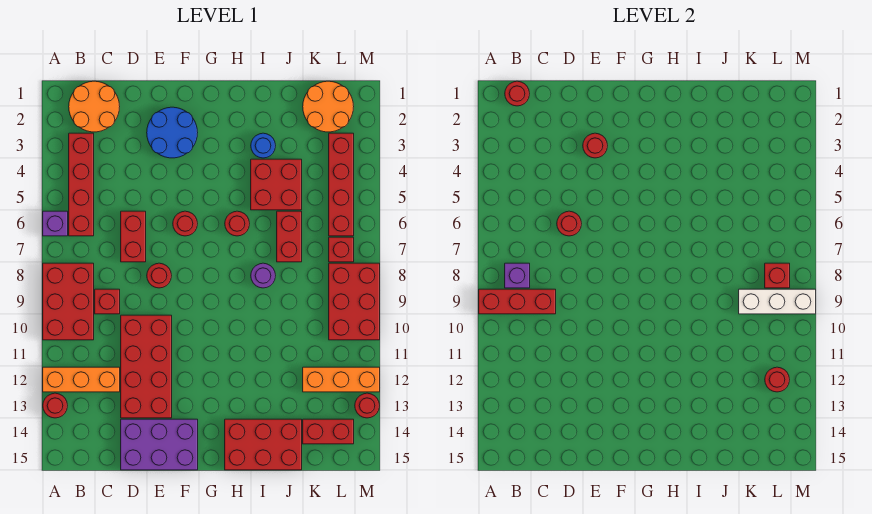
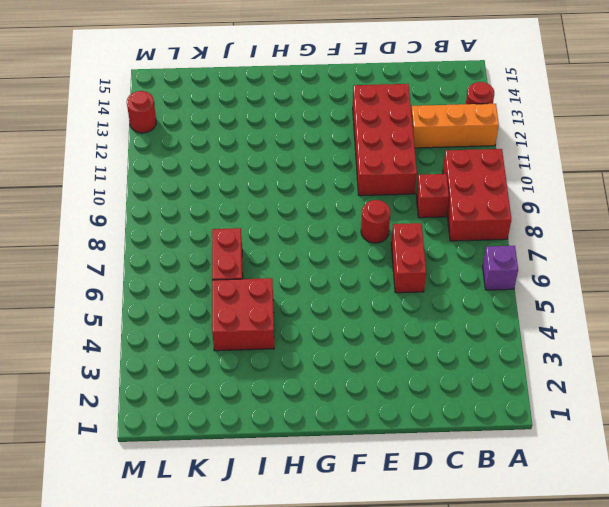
none -> orange 2x2 round brick [69,81,120,132]
none -> red 1x4 brick [69,133,94,236]
none -> purple 2x3 brick [121,419,198,470]
none -> blue 2x2 round brick [147,107,198,158]

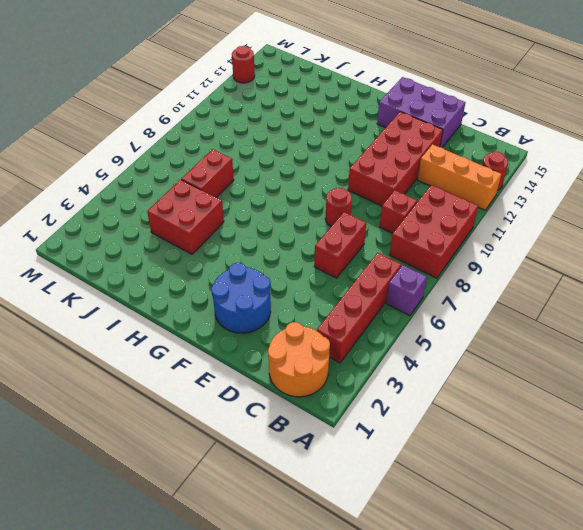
none -> red 1x1 round brick [173,211,197,236]
none -> red 1x1 round brick [225,211,249,236]
none -> red 2x3 brick [225,419,302,470]
none -> blue 1x1 round brick [251,133,275,158]

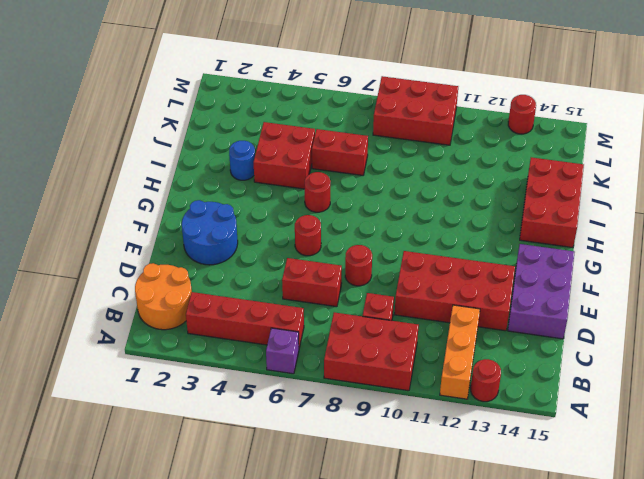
none -> purple 1x1 round brick [251,263,275,288]
none -> orange 2x2 round brick [303,81,354,132]
none -> orange 1x3 brick [303,367,380,392]
none -> red 1x2 brick [303,419,354,444]

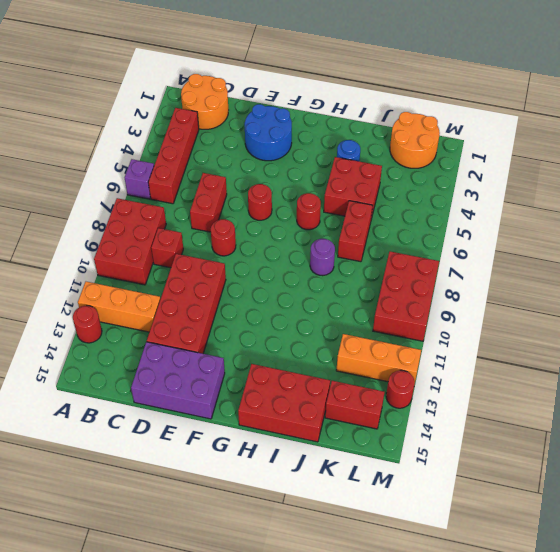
none -> red 1x4 brick [329,133,354,236]
none -> red 1x1 brick [329,237,354,262]
none -> red 1x3 brick [479,289,556,314]
none -> red 1x1 round brick [505,81,529,106]

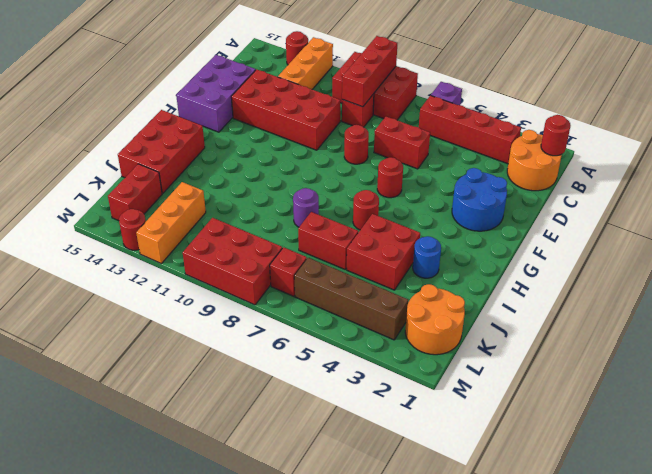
brown 1x4 brick [294,258,408,340] -> red 1x4 brick [329,133,354,236]
none -> purple 1x1 brick [505,263,530,288]
none -> red 1x1 round brick [557,211,581,236]
none -> red 1x1 round brick [583,133,607,158]
none -> white 1x3 brick [739,289,816,314]

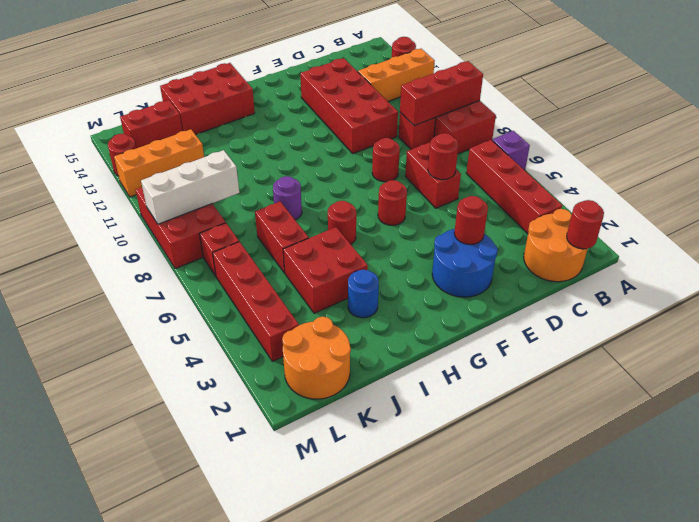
none -> purple 2x3 brick [121,419,198,470]
none -> purple 1x1 brick [505,263,530,288]
none -> red 1x1 brick [765,263,790,288]
none -> red 1x1 round brick [765,367,789,392]

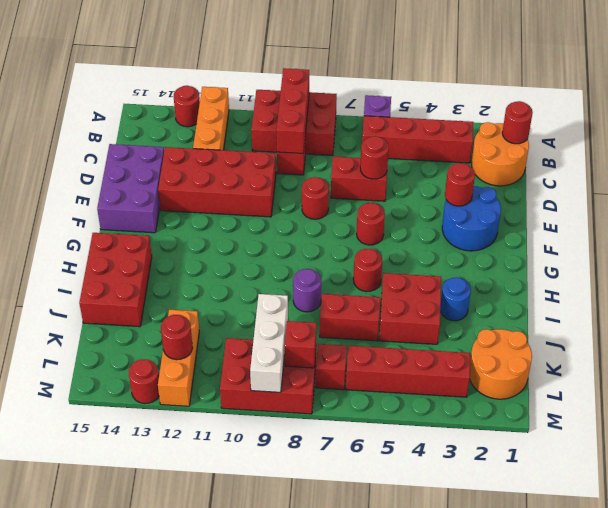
none -> red 1x2 brick [303,419,354,444]
none -> purple 1x1 brick [505,263,530,288]

